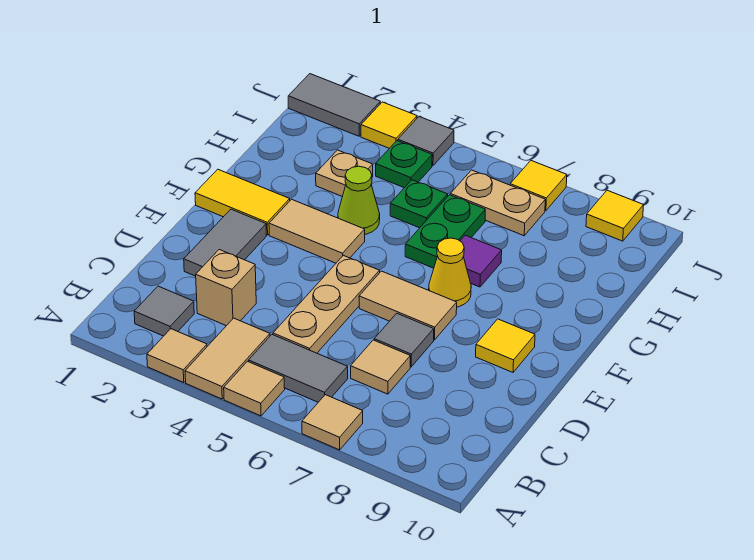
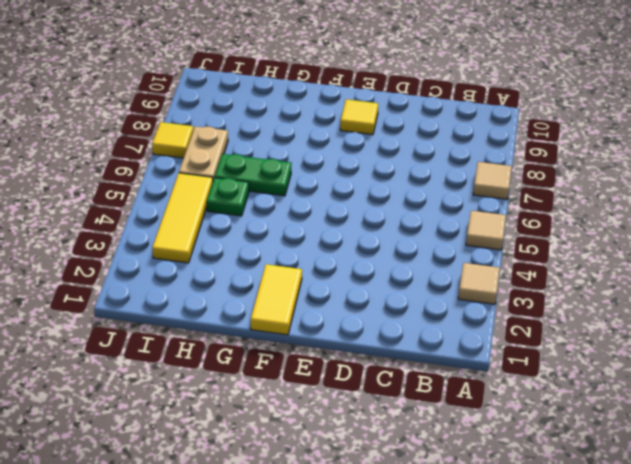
yellow 1x3 tile [152,173,213,263] -> green 1x1 plate [376,141,432,188]
none -> tan 1x2 tile [185,318,270,399]
none -> grey 1x1 tile [134,286,194,336]
none -> grey 1x2 tile [249,335,348,402]

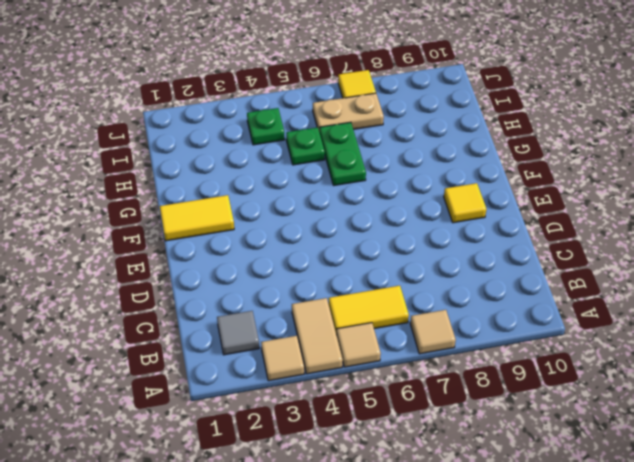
yellow 1x2 tile [329,286,409,335] -> grey 1x2 tile [249,335,348,402]
none -> tan 1x1 brick [196,250,256,326]
none -> tan 1x3 plate [273,255,380,353]
none -> tan 1x1 tile [351,340,410,394]

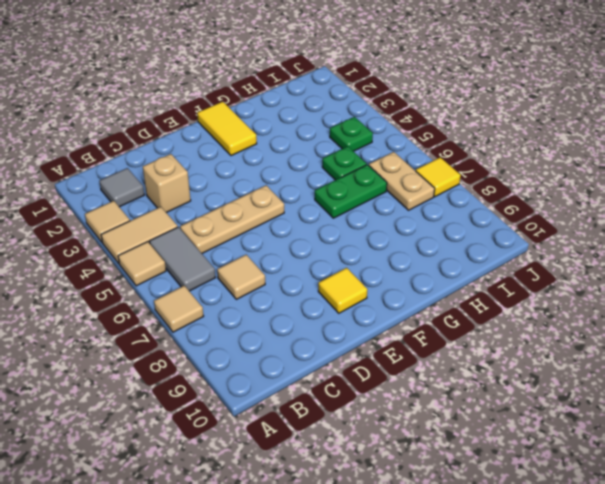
none -> grey 1x2 tile [184,209,266,276]
none -> grey 1x1 tile [374,313,434,367]
none -> tan 1x2 tile [359,271,457,340]

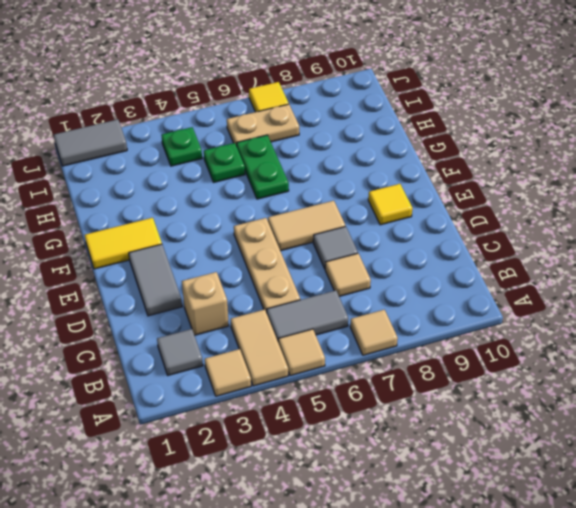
none -> tan 1x2 tile [269,199,365,263]
none -> yellow 1x1 cone [429,238,471,307]
none -> lime 1x1 cone [338,166,380,234]

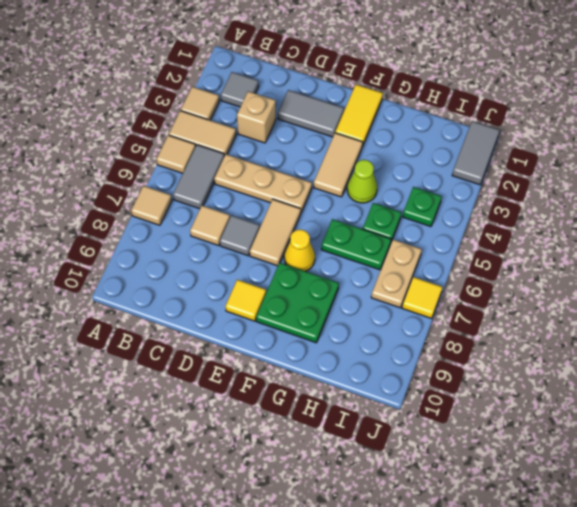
green 2x2 plate [256,263,339,343] -> none
none -> purple 1x1 tile [460,235,502,287]
none -> tan 1x1 plate [316,150,373,197]
none -> yellow 1x1 tile [361,102,417,148]

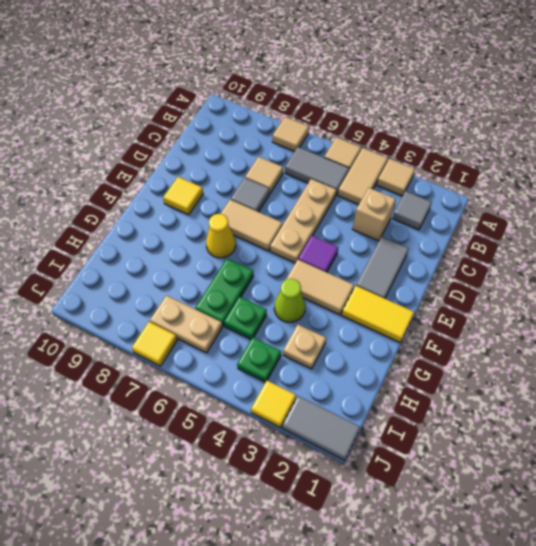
purple 1x1 tile [298,236,338,272] -> purple 1x1 tile moved to [460,235,502,287]
none -> grey 1x1 tile [398,117,454,166]
none -> yellow 1x1 tile [586,190,644,241]

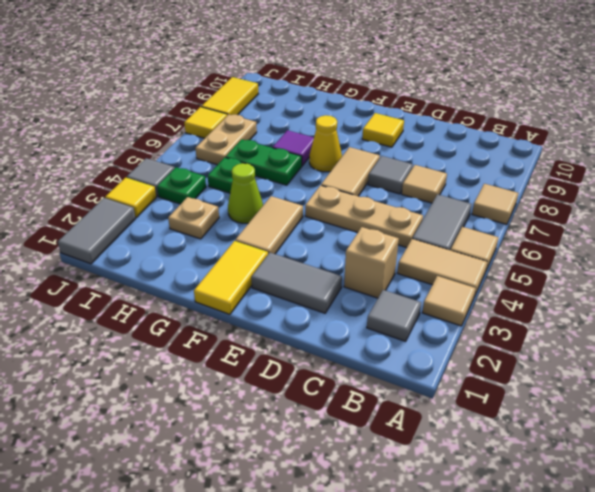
yellow 1x2 tile [201,77,258,116] -> yellow 1x1 tile [586,190,644,241]

